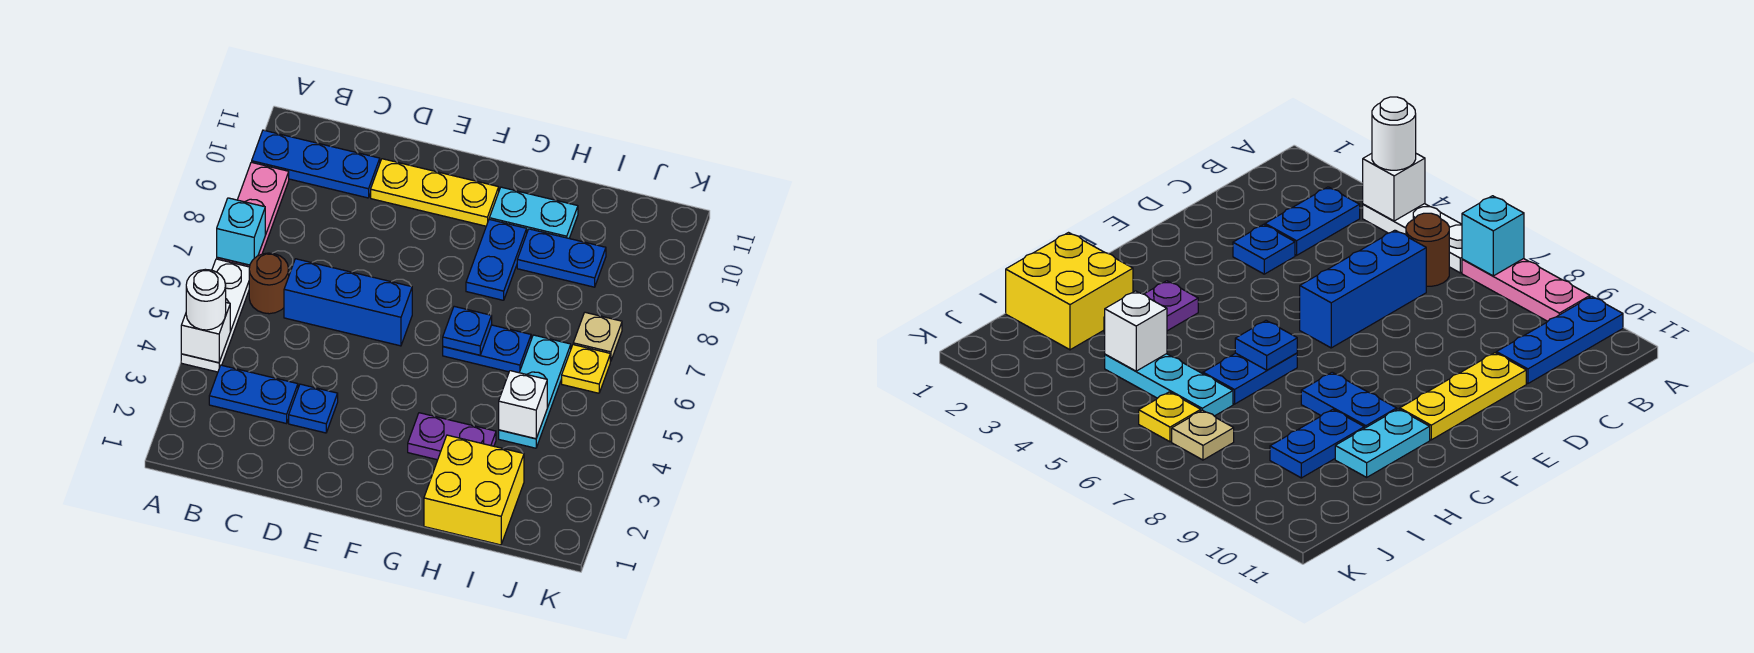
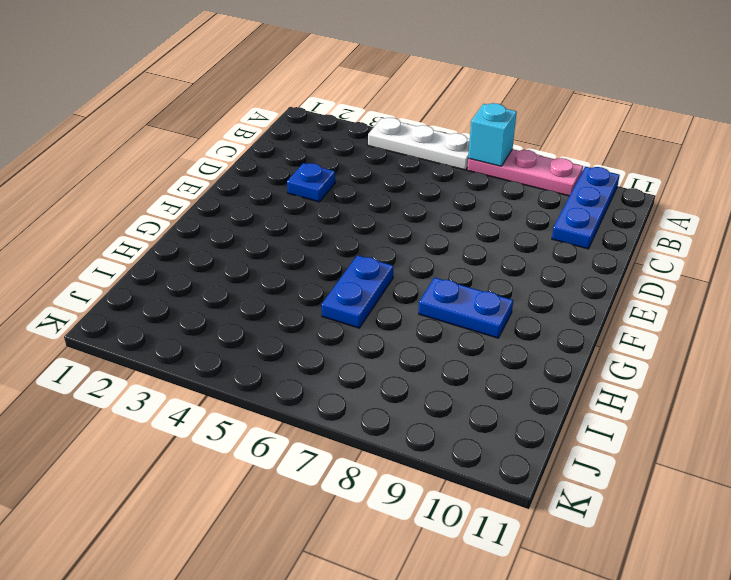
none -> blue 1x2 plate [209,365,298,424]
none -> brown 1x1 round brick [249,253,289,314]
none -> blue 1x3 brick [284,259,412,346]

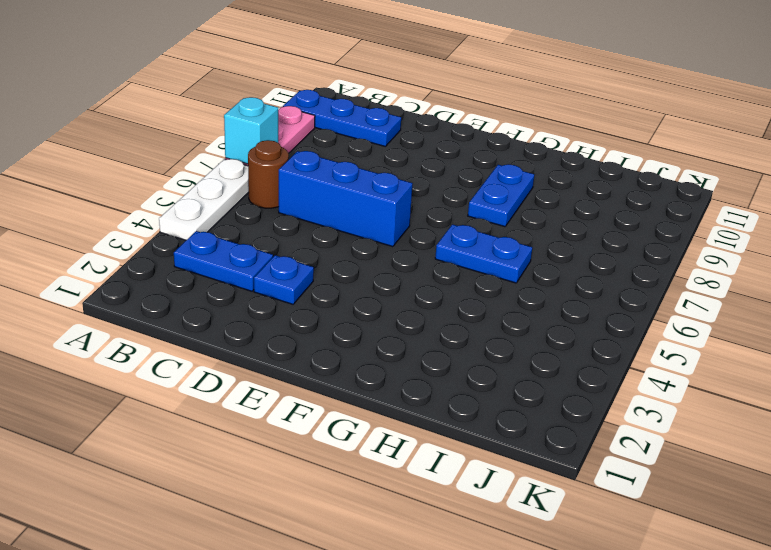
none -> yellow 1x3 plate [371,159,499,226]
none -> purple 1x2 plate [408,413,496,460]
none -> cyan 1x2 plate [489,187,578,238]

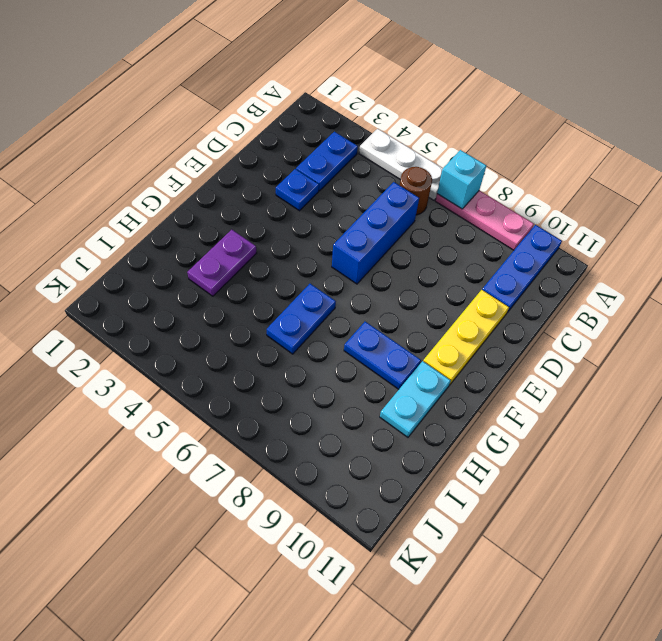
none -> yellow 2x2 brick [424,435,524,545]
none -> blue 1x2 plate [517,229,606,287]
none -> cyan 1x3 plate [499,335,571,448]

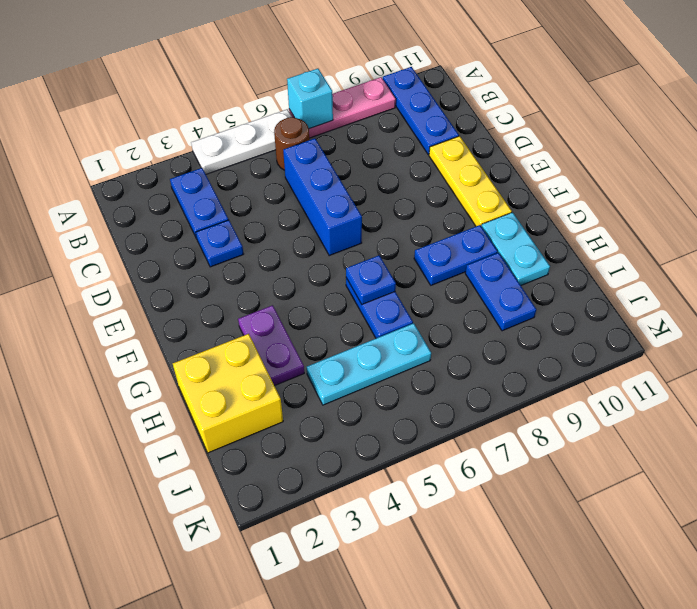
none -> yellow 1x1 plate [562,345,610,393]
none -> tan 1x1 plate [573,312,622,361]
none -> white 1x1 brick [181,303,230,363]

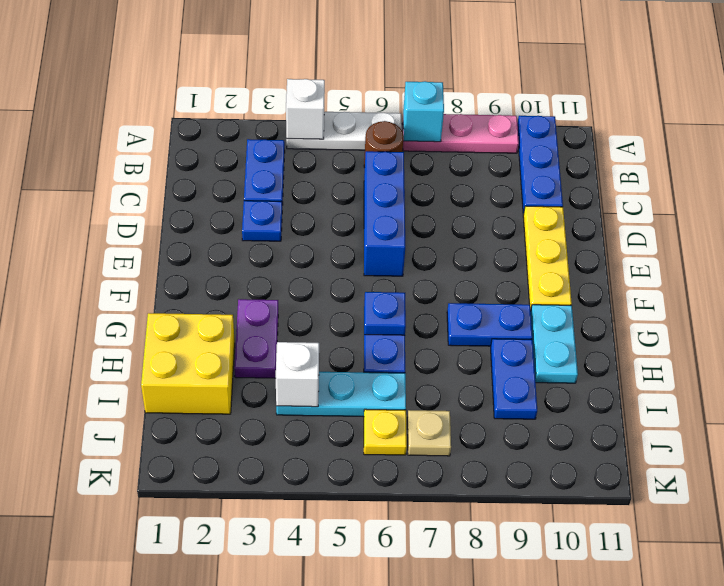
none -> white 1x1 round brick [186,269,226,330]

